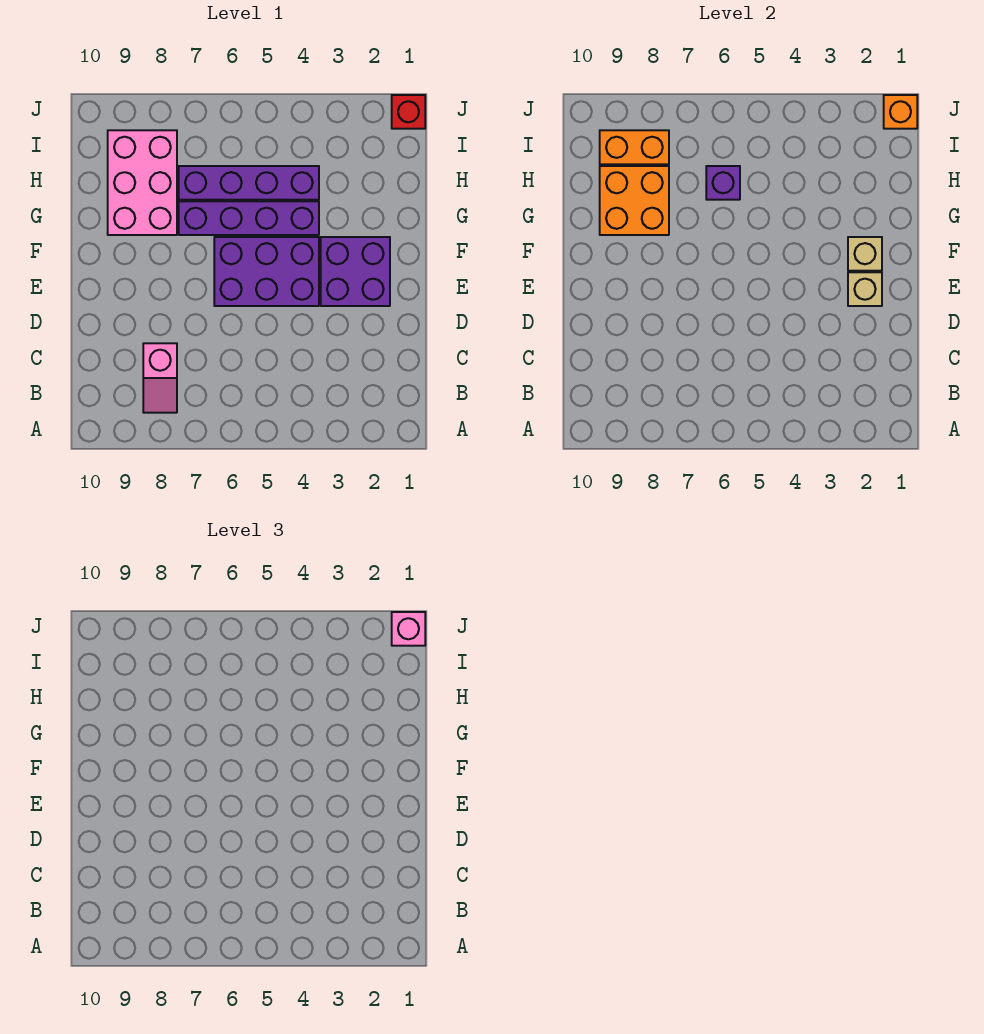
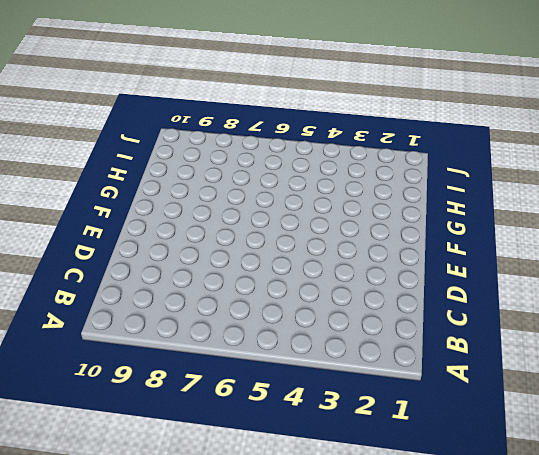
none -> pink 1x2 slope [143,343,177,413]
none -> purple 2x2 brick [321,237,390,306]
none -> purple 2x3 brick [214,237,319,306]

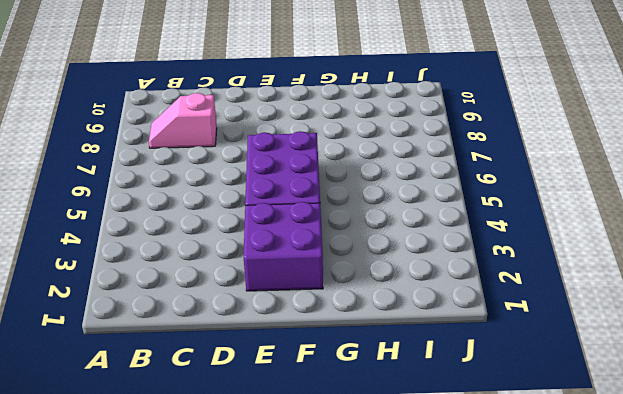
none -> purple 1x4 brick [179,201,319,235]
none -> pink 2x3 brick [108,130,177,235]
none -> purple 1x4 brick [179,166,319,200]

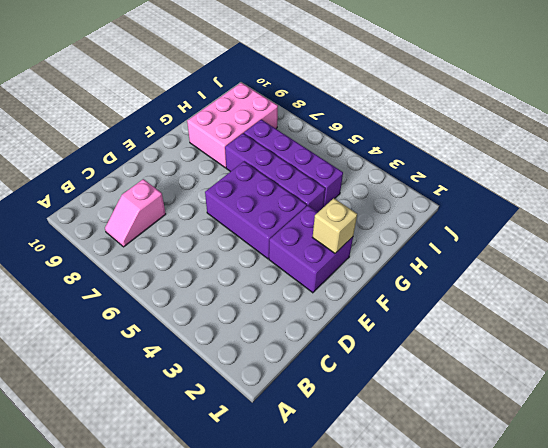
none -> red 1x1 brick [392,95,425,129]
none -> tan 1x1 brick [848,272,882,306]
none -> orange 2x2 brick [600,166,669,235]

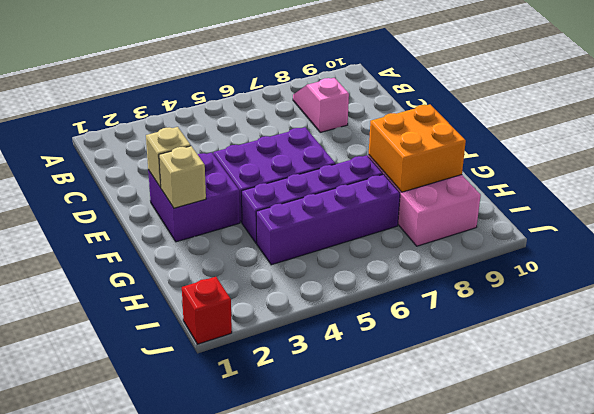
none -> purple 1x1 brick [706,166,740,200]
none -> orange 1x2 brick [600,130,669,164]
none -> orange 1x1 brick [884,95,917,129]

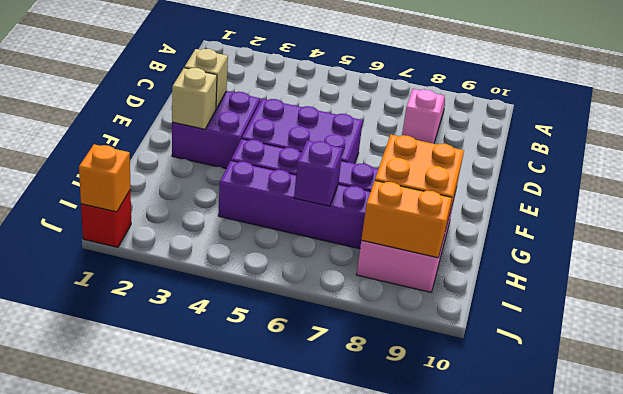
none -> pink 1x1 brick [392,612,425,646]

